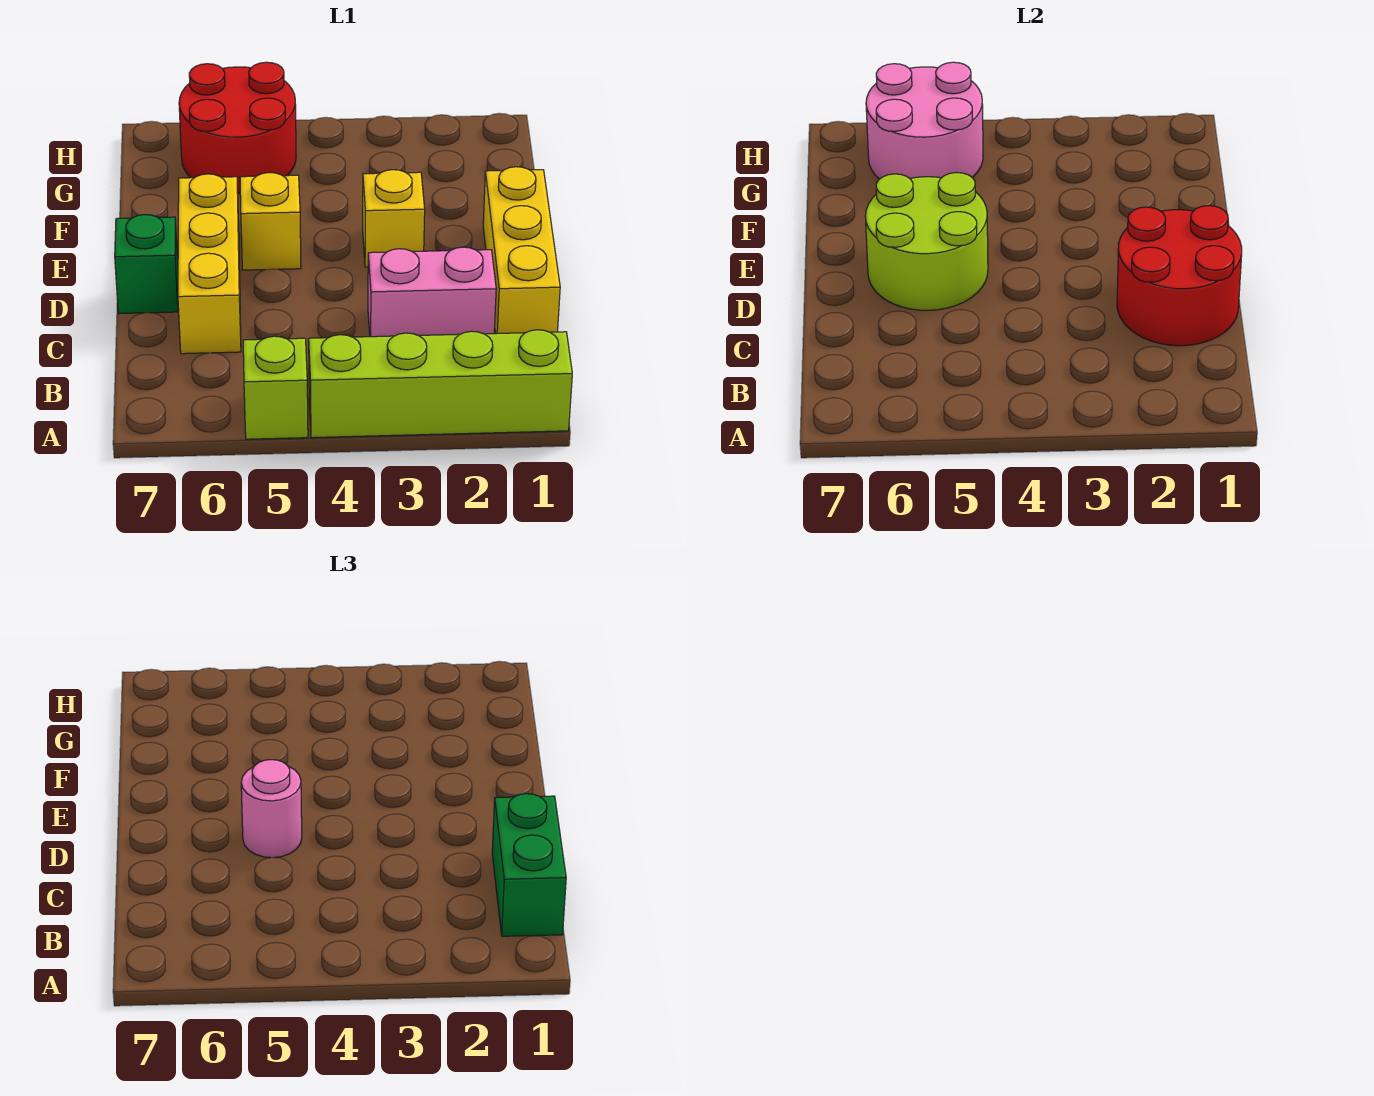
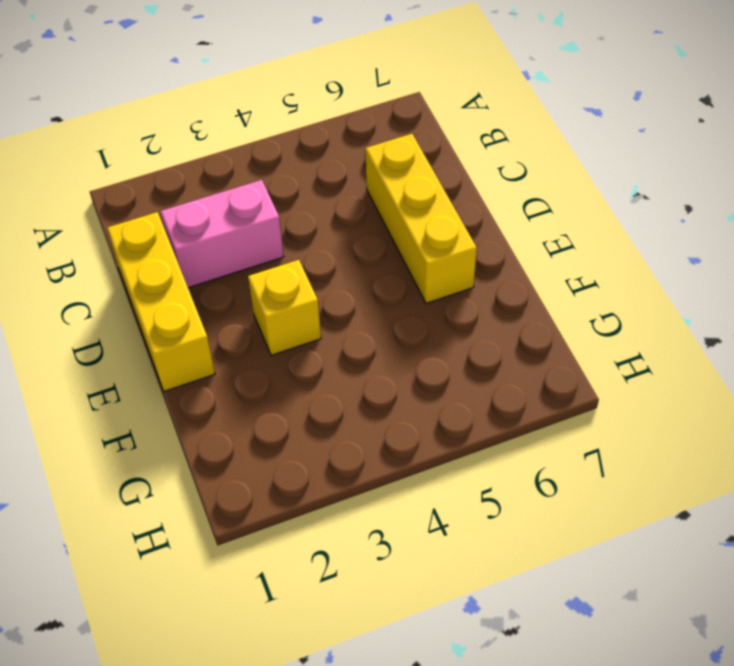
none -> lime 1x4 brick [309,330,572,438]
none -> lime 1x1 brick [243,336,308,439]
none -> green 1x1 brick [115,215,178,314]

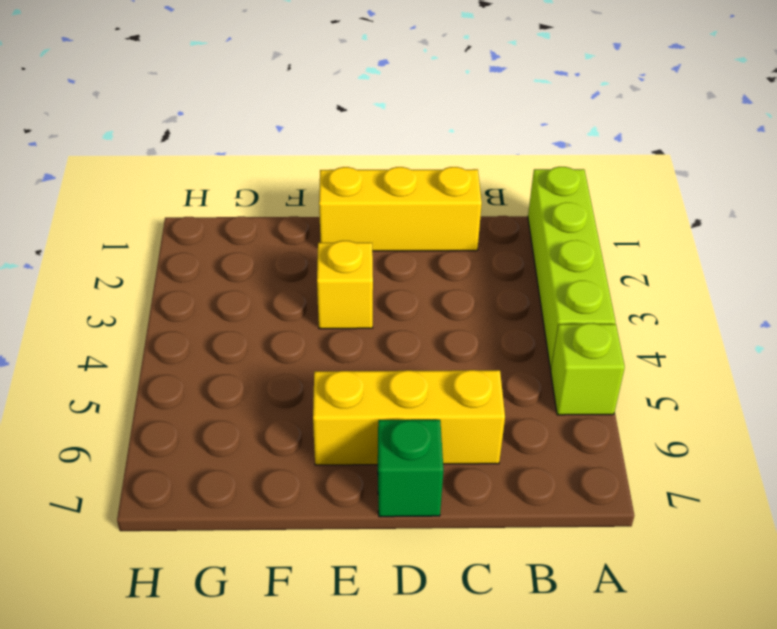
none -> pink 1x2 brick [368,247,496,337]
none -> yellow 1x1 brick [240,173,301,270]
none -> red 2x2 round brick [179,62,296,193]

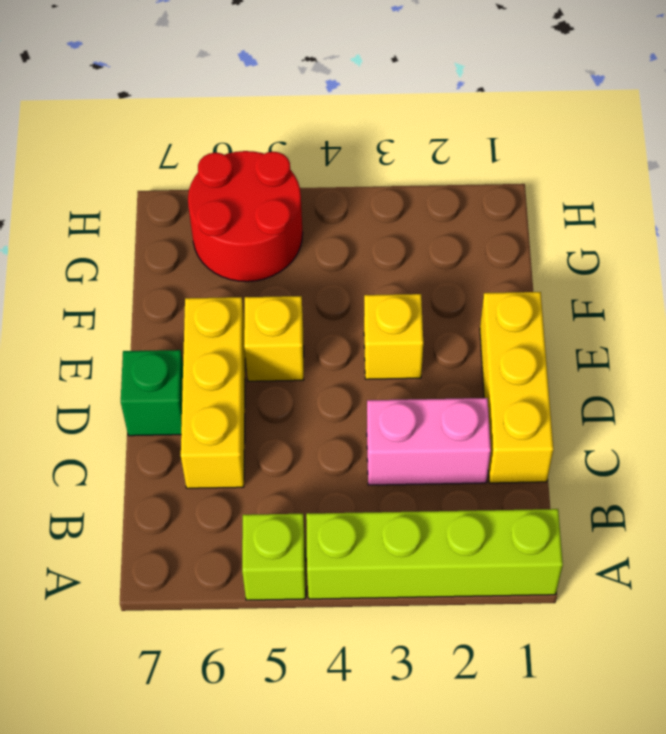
none -> red 2x2 round brick [1117,206,1242,346]
none -> lime 2x2 round brick [865,173,988,310]
none -> pink 2x2 round brick [866,62,983,179]

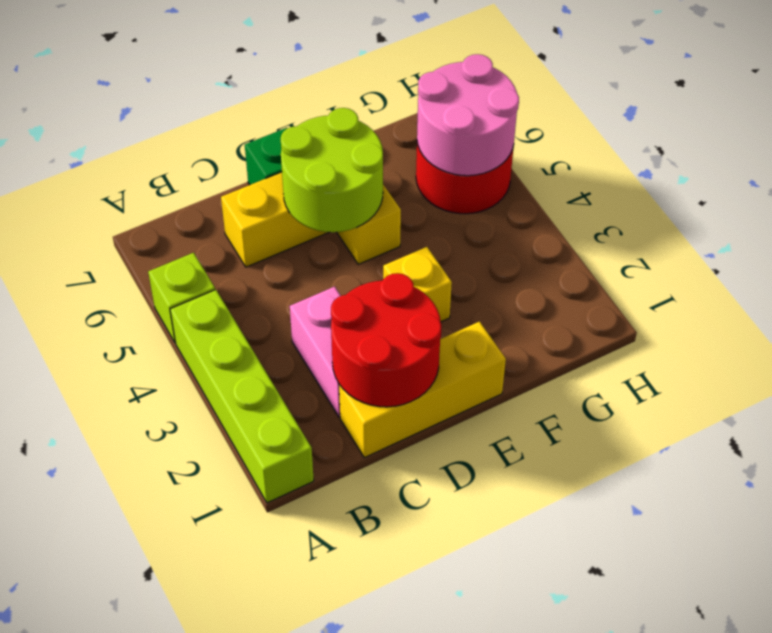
none -> green 1x2 brick [492,794,566,936]
none -> pink 1x1 round brick [241,760,302,858]

